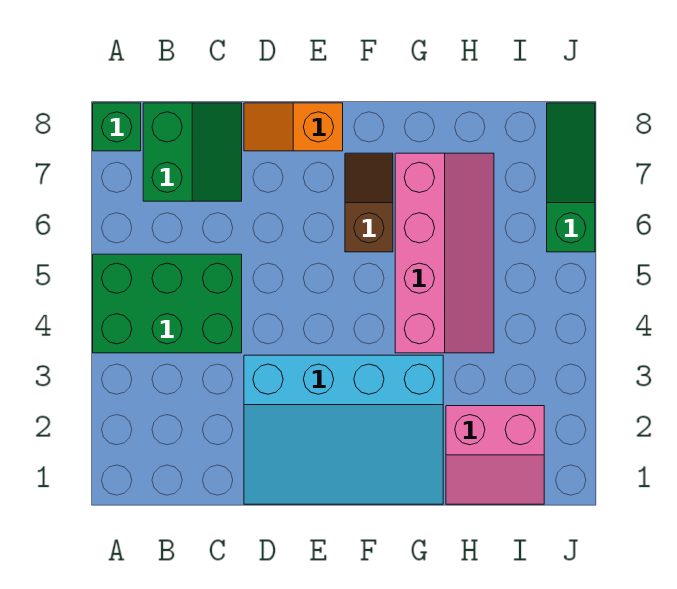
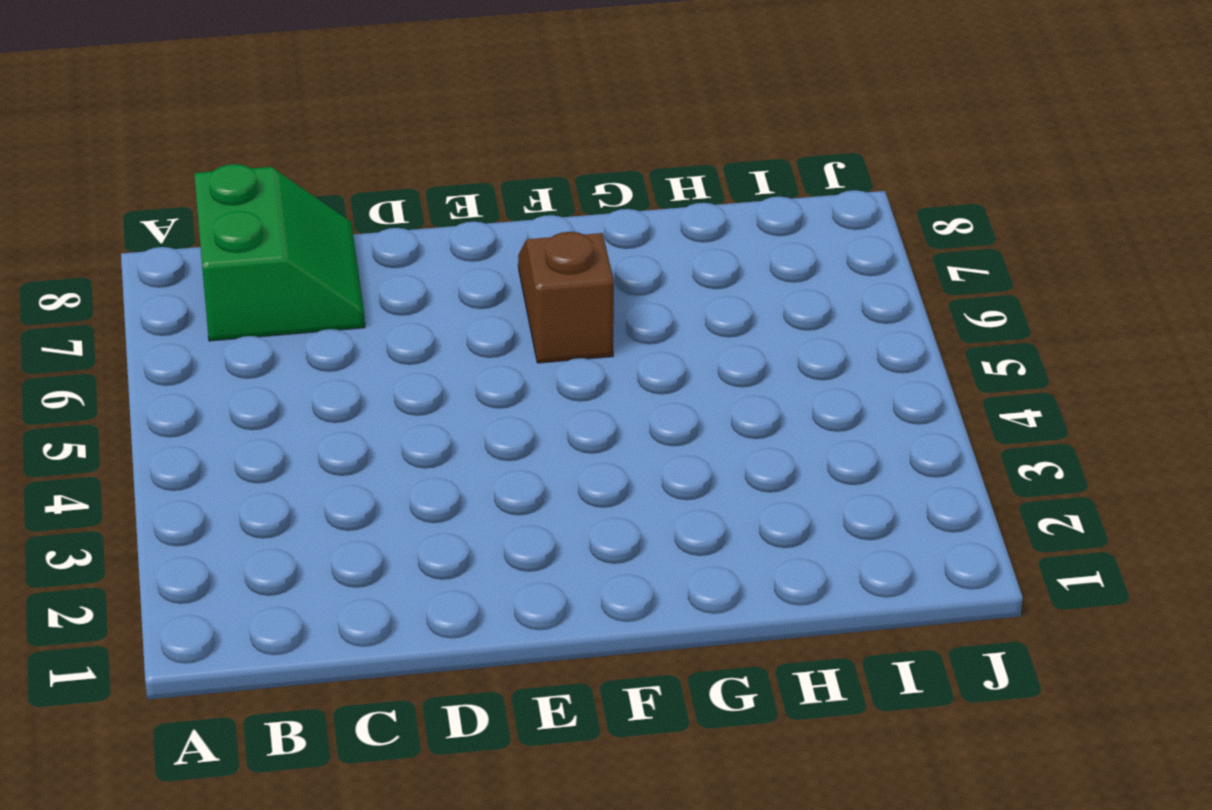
none -> green 2x3 brick [93,254,242,353]
none -> green 1x1 brick [93,103,141,151]

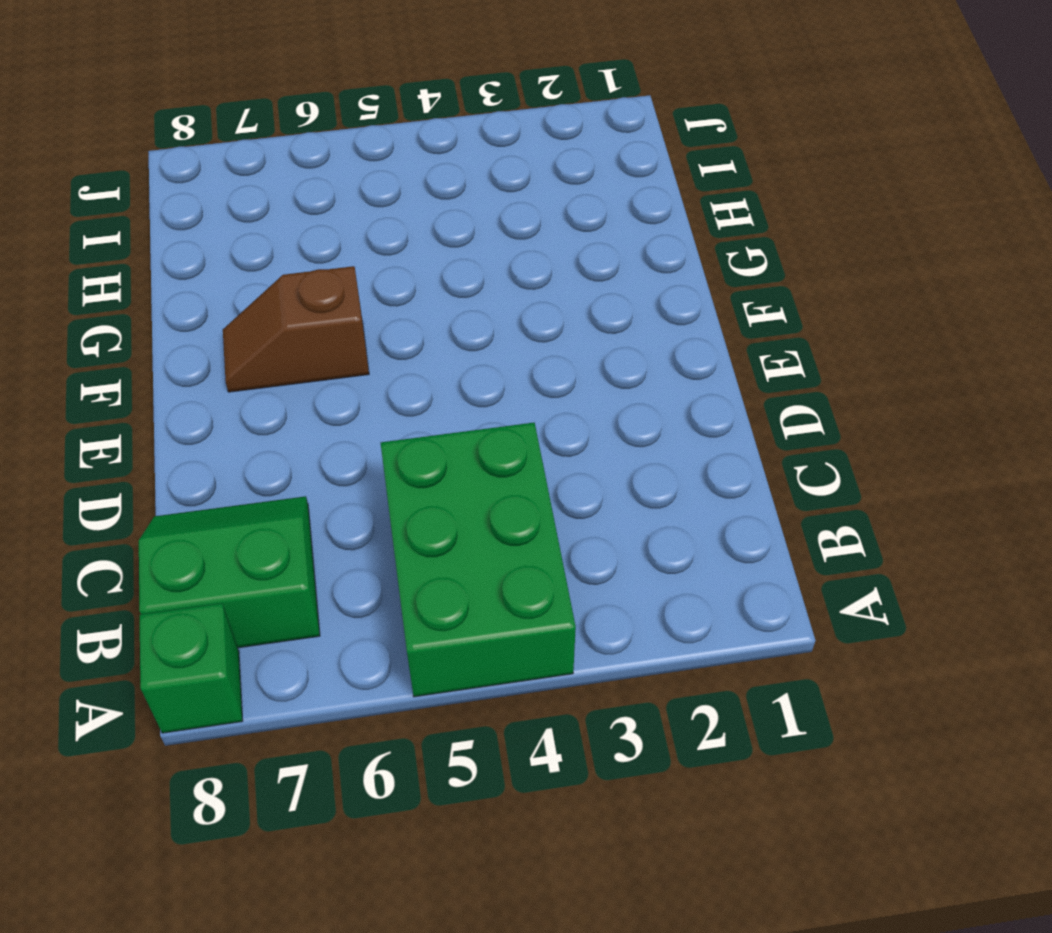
none -> cyan 3x4 slope [244,355,443,504]
none -> orange 1x2 slope [244,103,343,151]

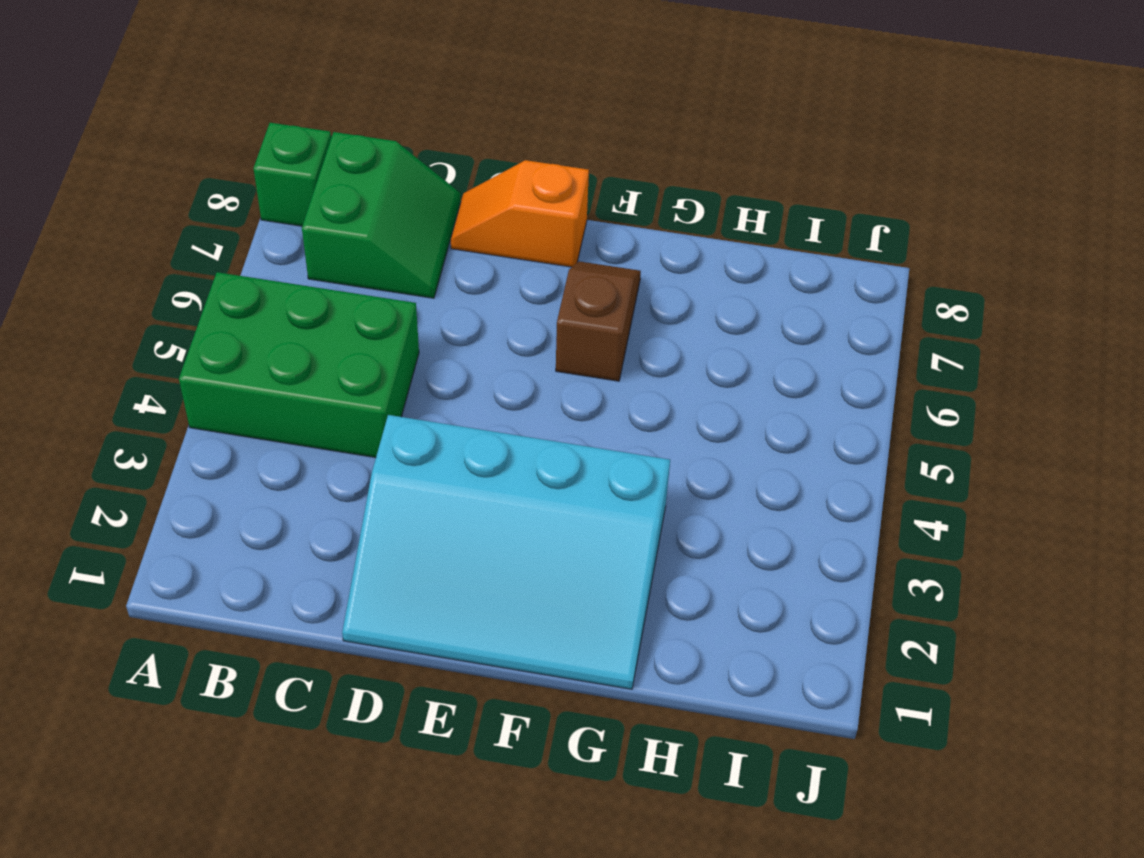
none -> pink 2x4 slope [395,153,494,353]
none -> pink 2x2 slope [446,406,544,504]

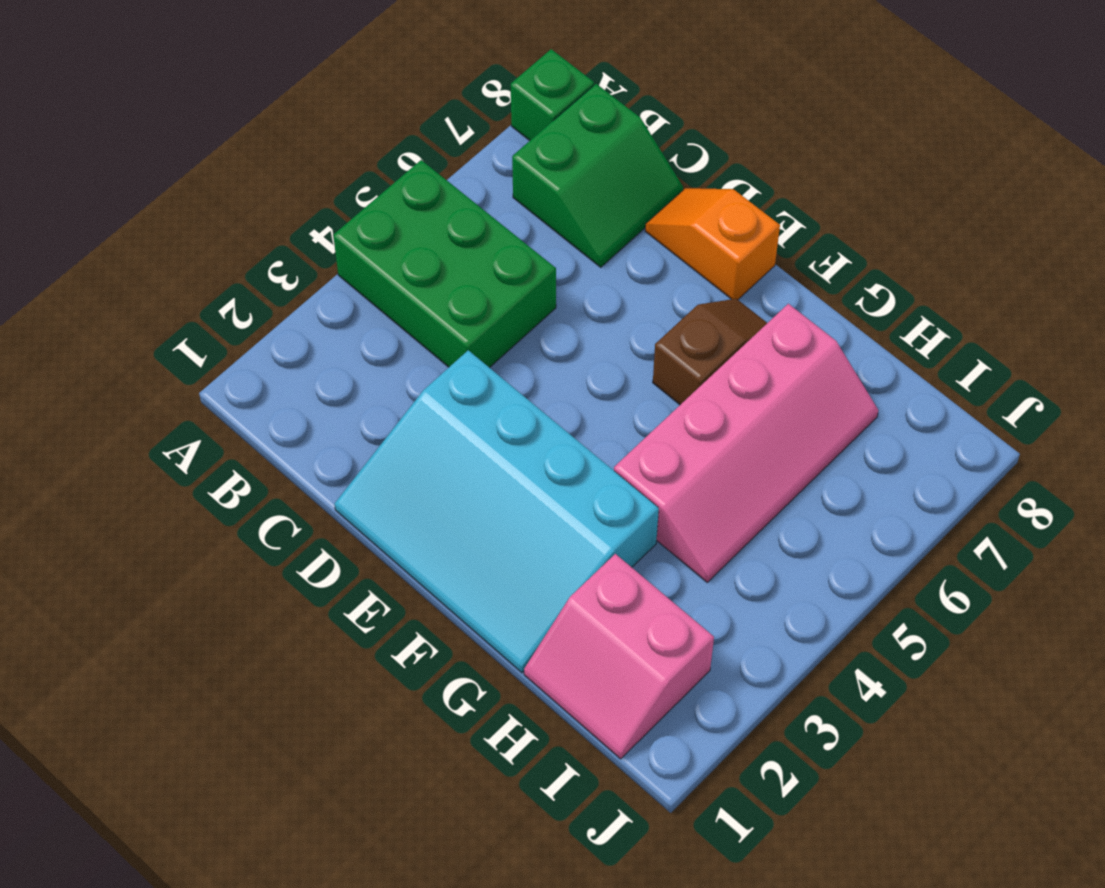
none -> green 1x3 slope [547,103,595,252]

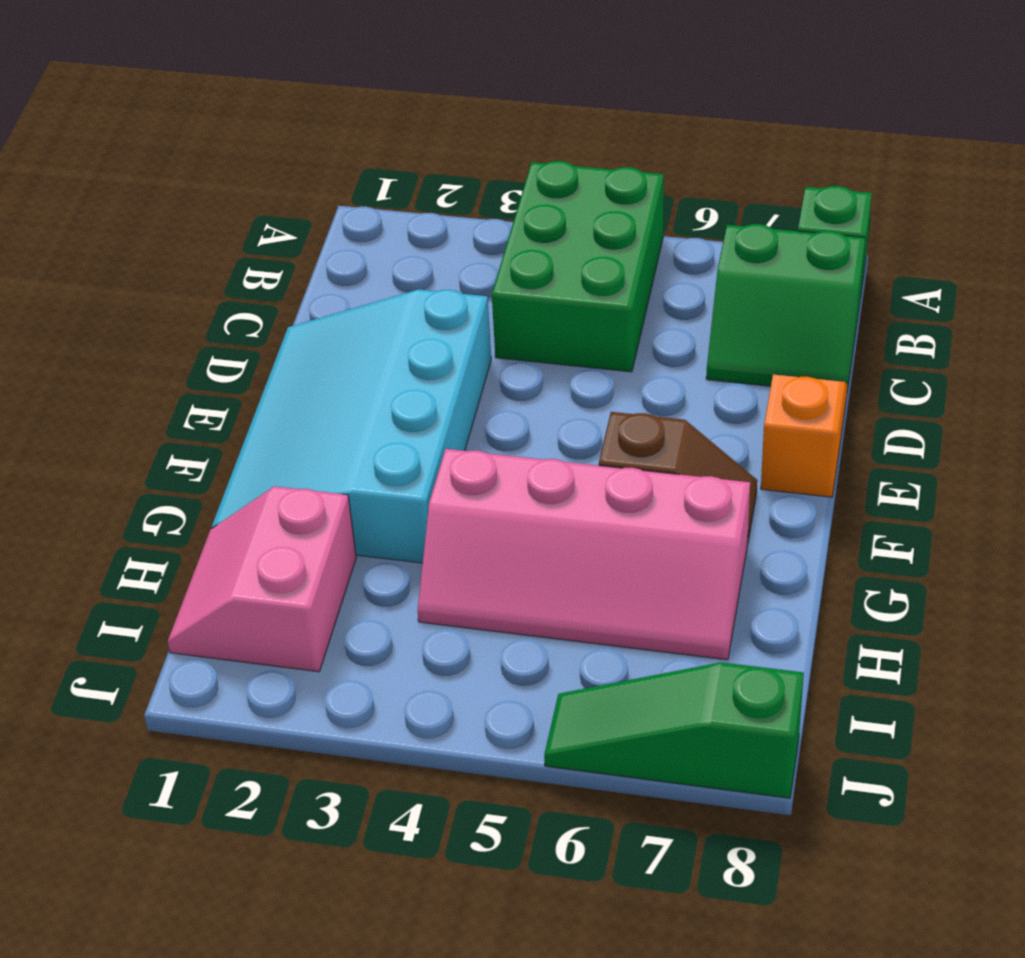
green 1x3 slope [544,662,804,798] -> green 1x3 slope turned to [547,103,595,252]

